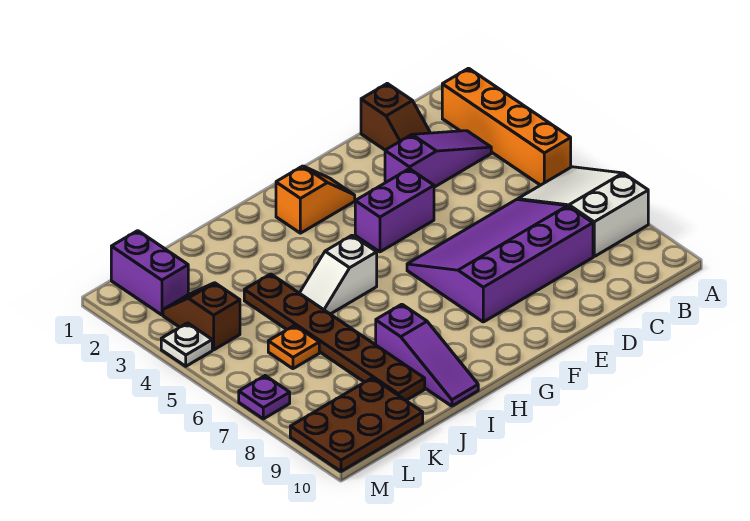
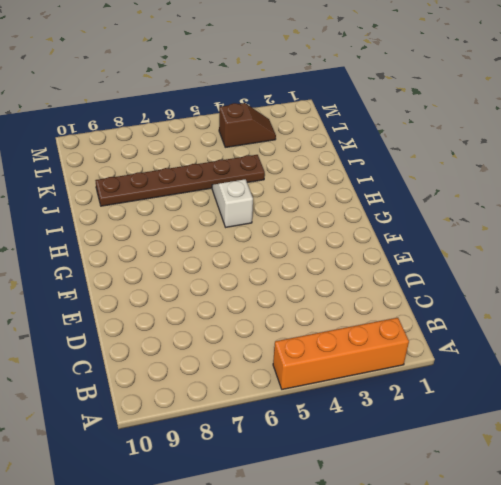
none -> white 2x3 slope [518,167,648,256]
none -> purple 1x3 slope [385,131,491,187]
none -> brown 1x2 slope [361,83,430,150]

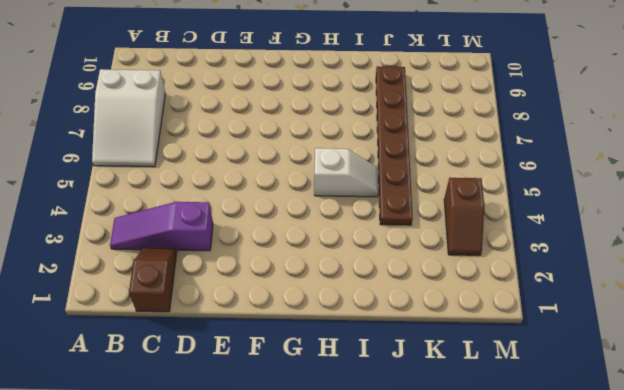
none -> orange 1x4 brick [442,68,571,185]
none -> purple 3x4 slope [407,199,593,322]
none -> purple 1x2 brick [355,169,434,252]

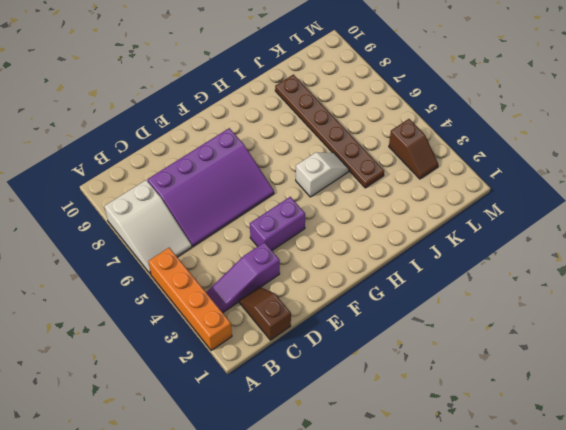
none -> orange 1x2 slope [276,166,355,233]
none -> purple 1x3 slope [376,304,478,406]
none -> orange 1x1 plate [268,325,319,369]

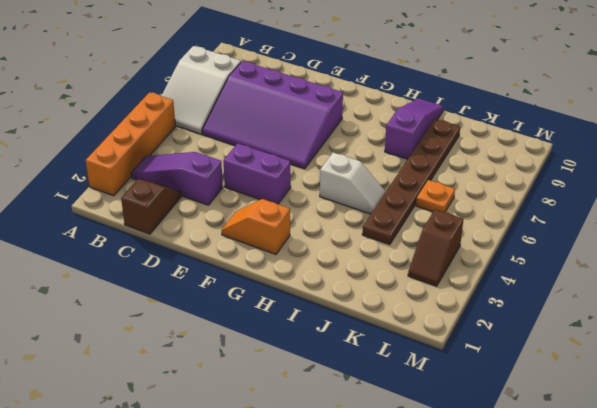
none -> brown 2x3 plate [290,378,423,471]
none -> purple 1x2 brick [111,231,188,315]
none -> white 1x1 plate [161,323,212,366]

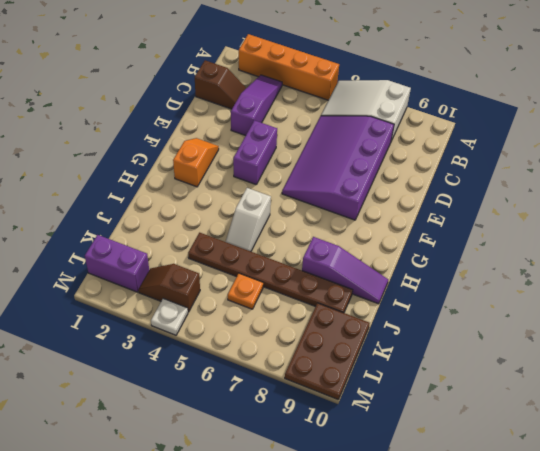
none -> purple 1x1 plate [239,376,290,419]

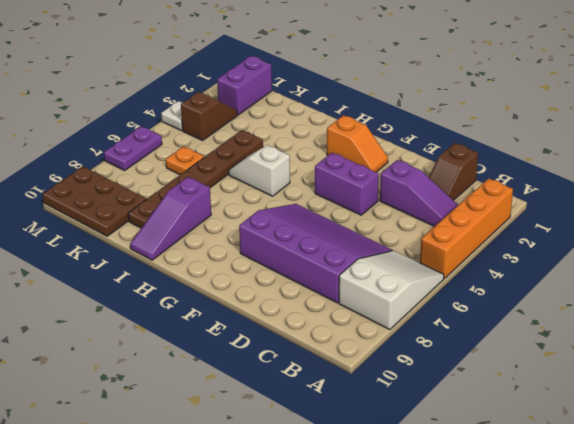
purple 1x2 plate [104,126,162,171] -> purple 1x1 plate [239,376,290,419]

